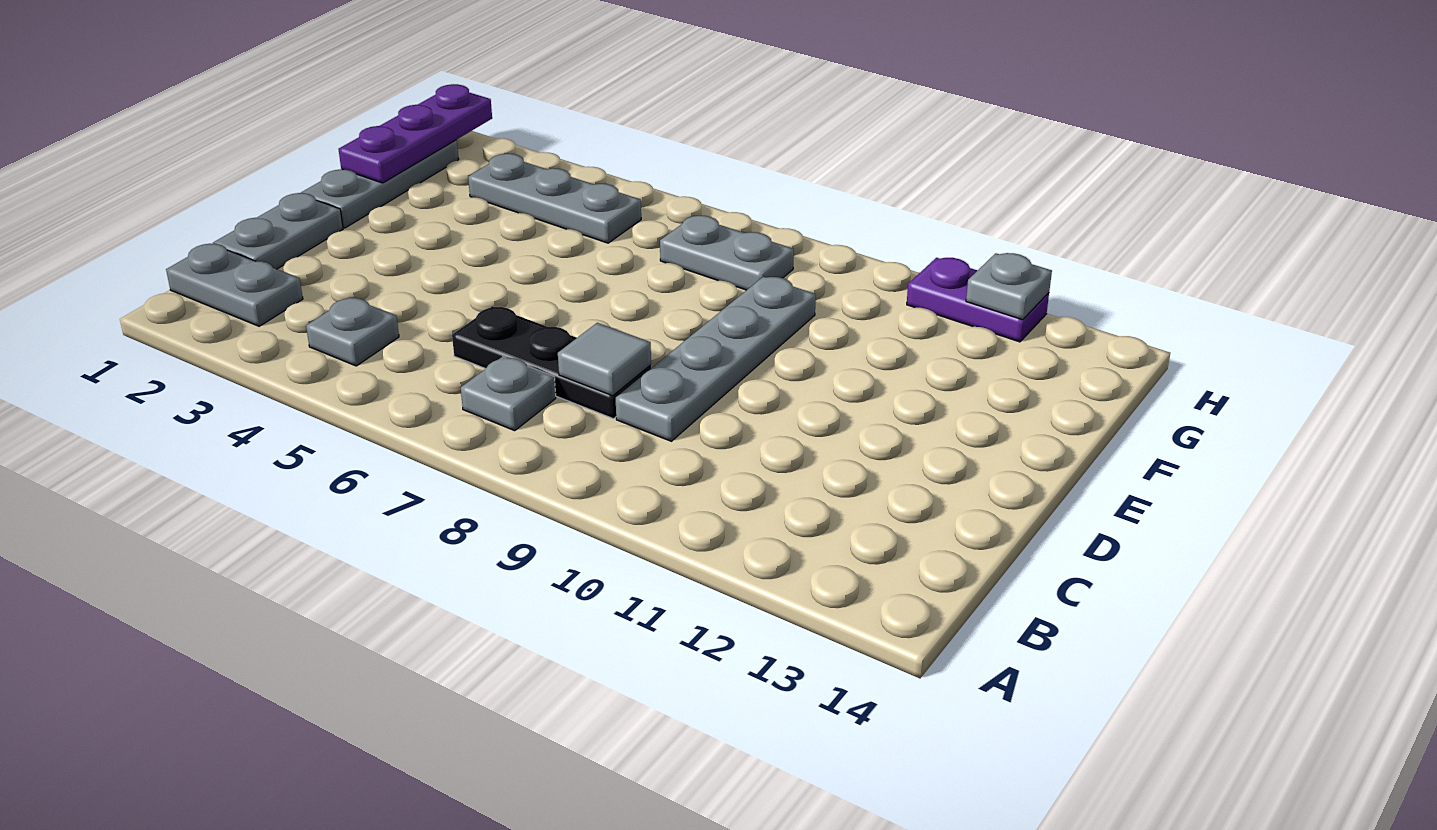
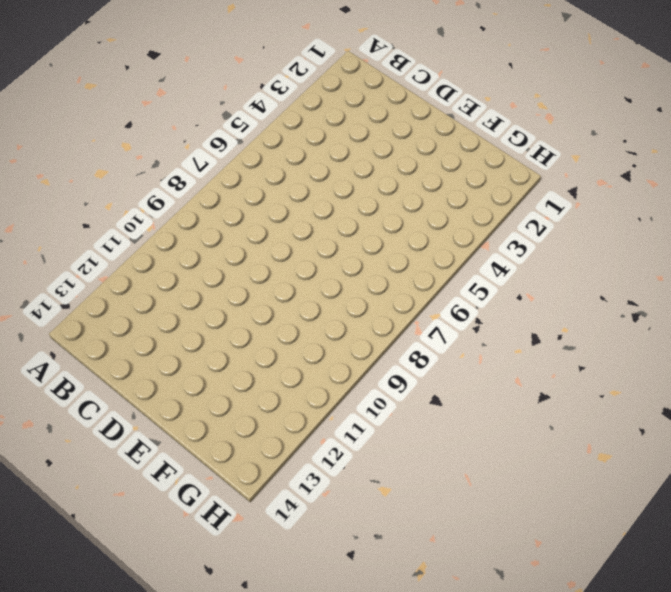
none -> grey 1x2 plate [166,244,303,326]
none -> grey 1x1 plate [306,297,399,366]
none -> grey 1x1 plate [461,357,556,431]

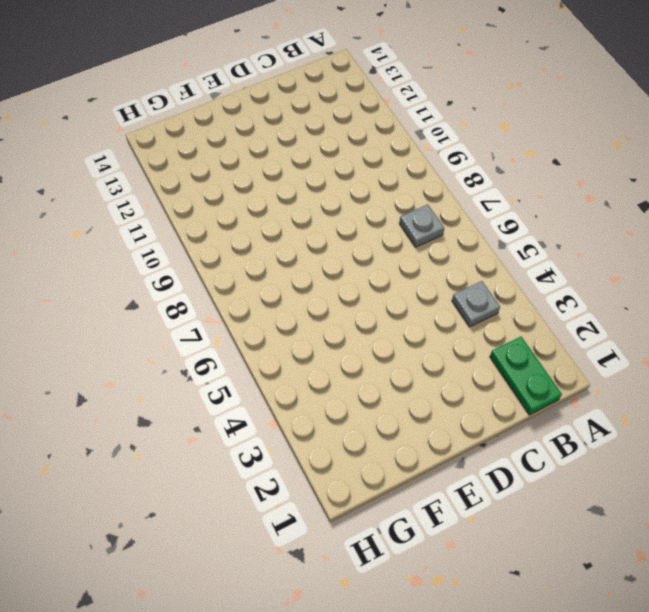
green 1x2 plate [490,337,562,415] -> grey 1x2 plate [166,244,303,326]
none -> grey 1x2 plate [213,193,343,269]
none -> black 1x3 plate [452,306,651,419]
none -> grey 1x4 plate [616,277,816,441]

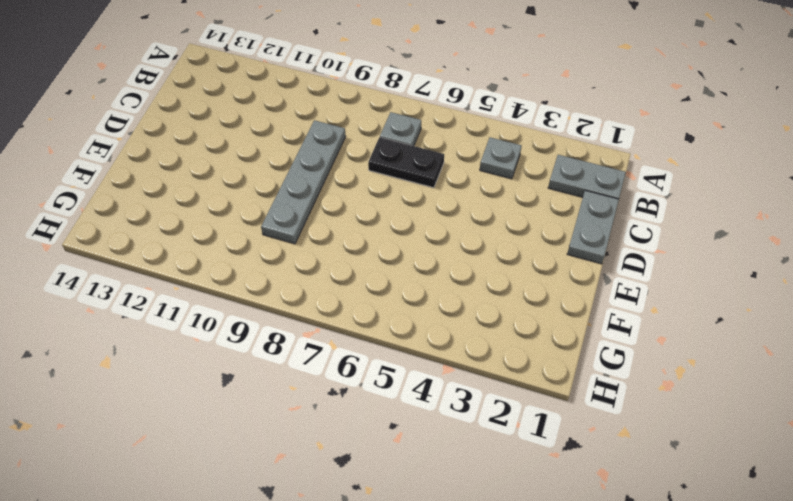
black 1x2 plate [368,137,444,188] -> black 1x3 plate [452,306,651,419]
none -> grey 1x3 plate [301,140,459,228]
none -> grey 1x3 plate [468,154,641,243]
none -> grey 1x2 plate [660,216,794,290]

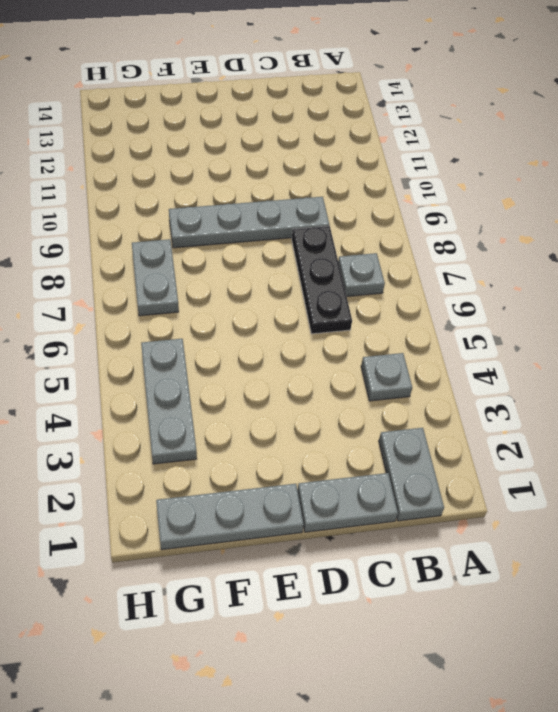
none -> purple 1x2 plate [907,258,1049,342]
none -> grey 1x1 tile [558,323,651,396]
none -> purple 1x3 plate [339,84,492,183]

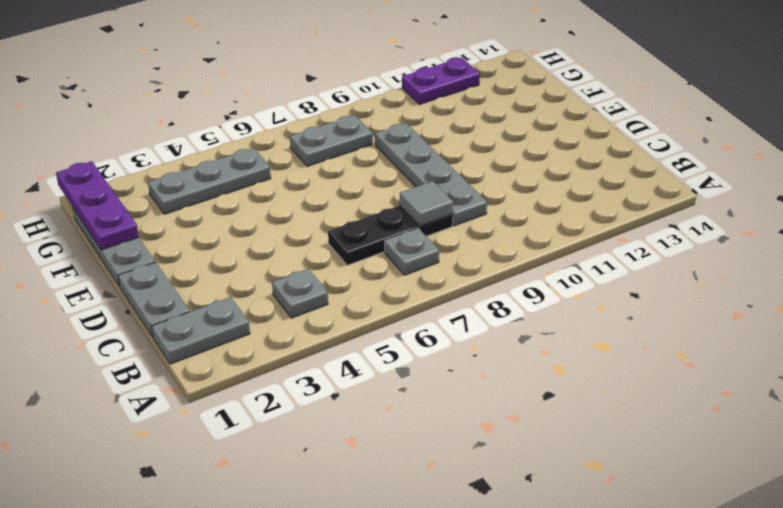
none -> grey 1x1 plate [966,253,1052,320]

